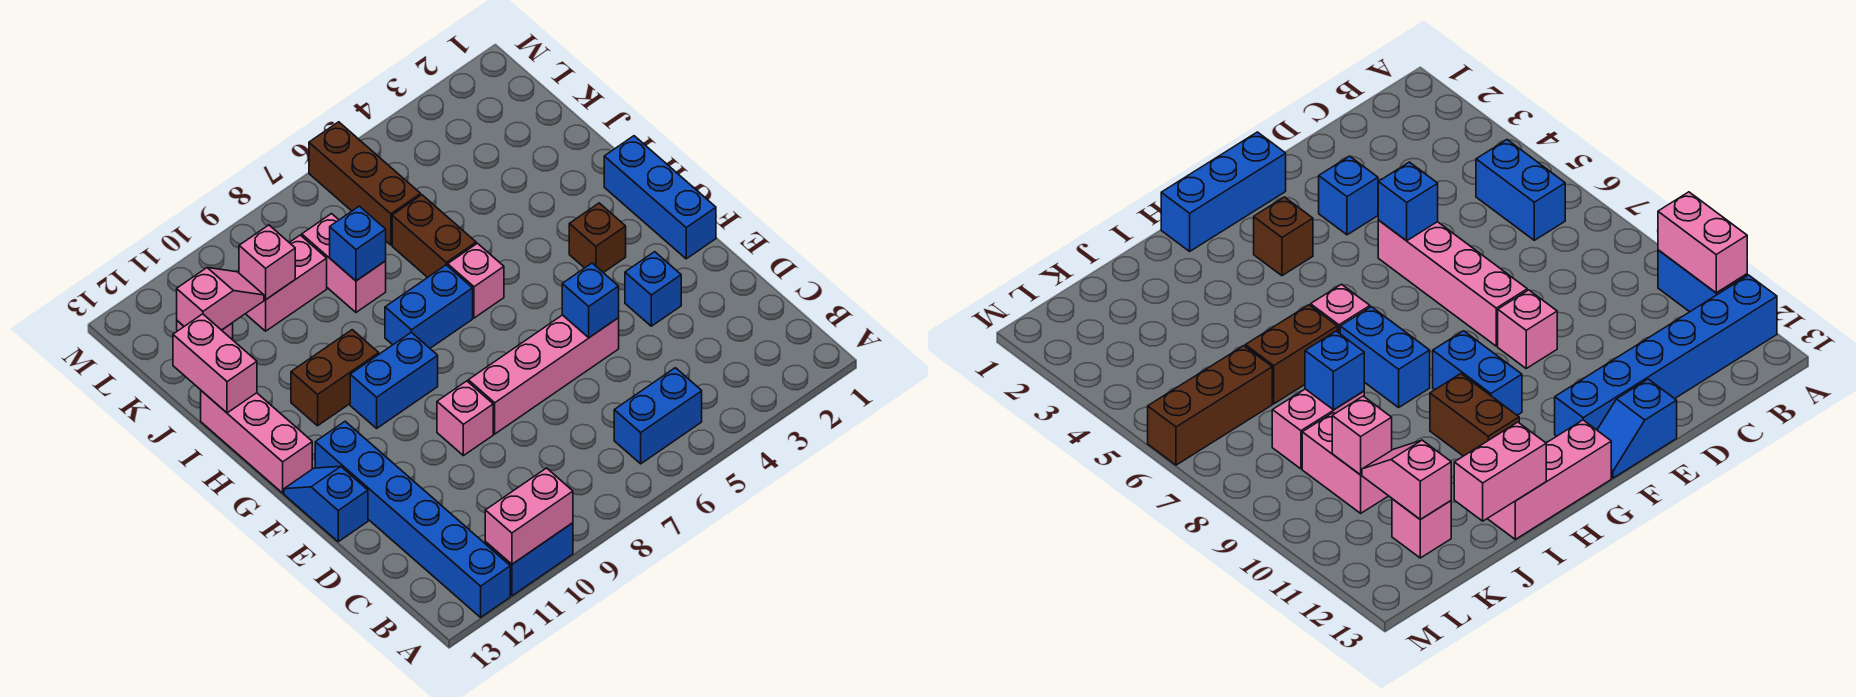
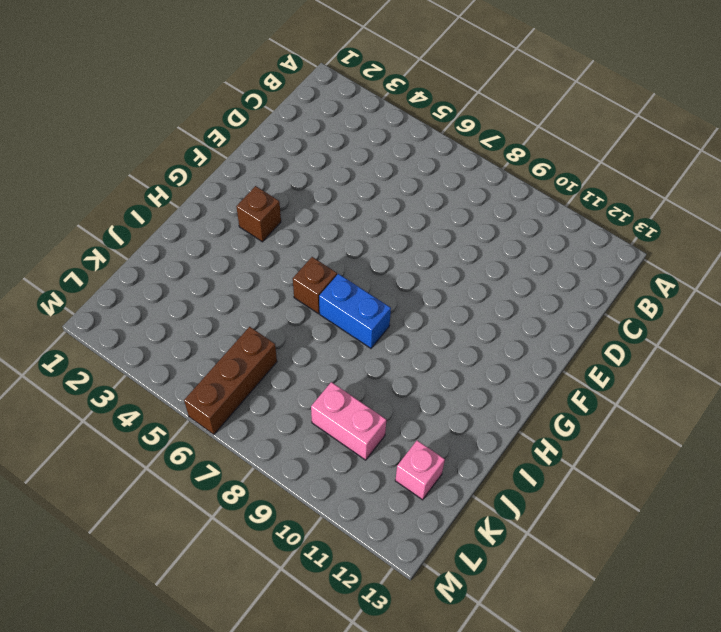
brown 1x1 brick [293,257,337,314] -> pink 1x1 brick [448,243,504,318]
none -> blue 1x2 brick [485,523,573,596]
none -> blue 1x6 brick [315,421,510,617]
none -> blue 1x2 brick [614,368,702,464]

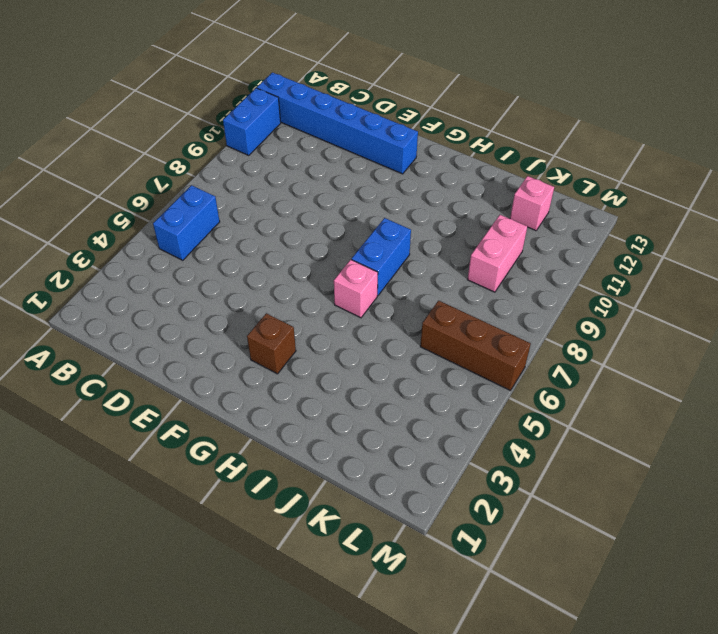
none -> blue 1x1 brick [625,252,681,326]
none -> pink 1x4 brick [468,315,619,434]
none -> pink 1x1 brick [437,381,493,456]

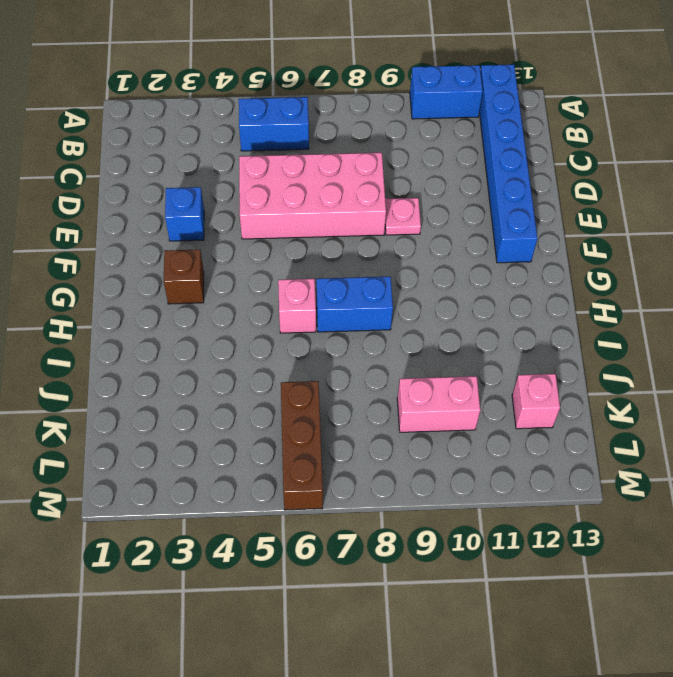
pink 2x4 brick [239,153,386,239] -> pink 1x4 brick [468,315,619,434]
pink 1x1 plate [385,198,421,235] -> pink 1x1 brick [437,381,493,456]
none -> blue 1x2 slope [284,466,368,542]
none -> blue 1x3 brick [604,136,716,259]
none -> blue 1x2 brick [350,332,438,428]

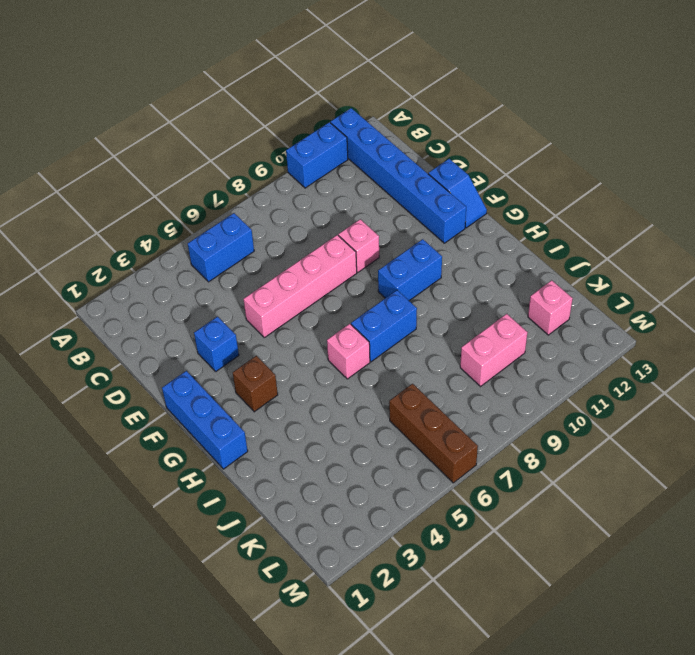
none -> pink 1x3 brick [201,391,312,493]
none -> brown 1x2 brick [291,330,379,426]
none -> brown 1x2 brick [392,195,476,277]

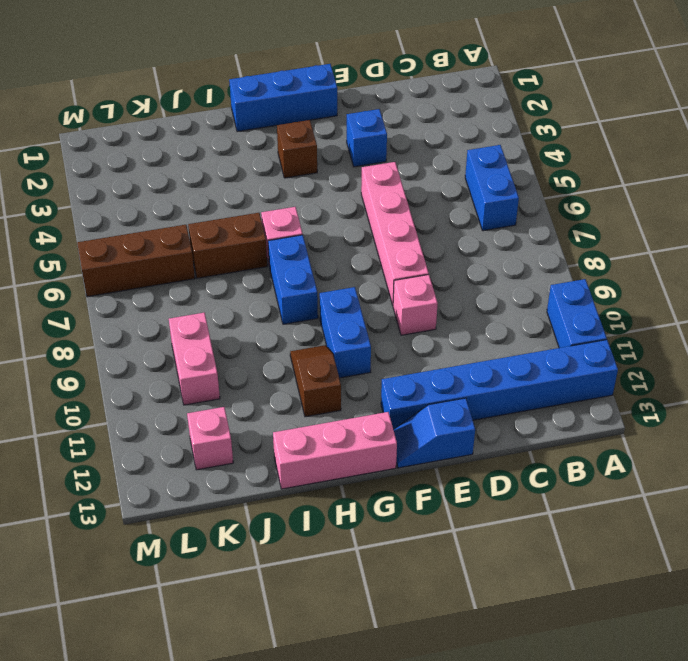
brown 1x2 slope [290,345,341,417] -> brown 1x2 brick [291,330,379,426]
none -> pink 1x2 brick [302,214,386,312]
none -> pink 1x2 brick [485,468,573,564]
none -> blue 1x1 brick [562,263,619,338]

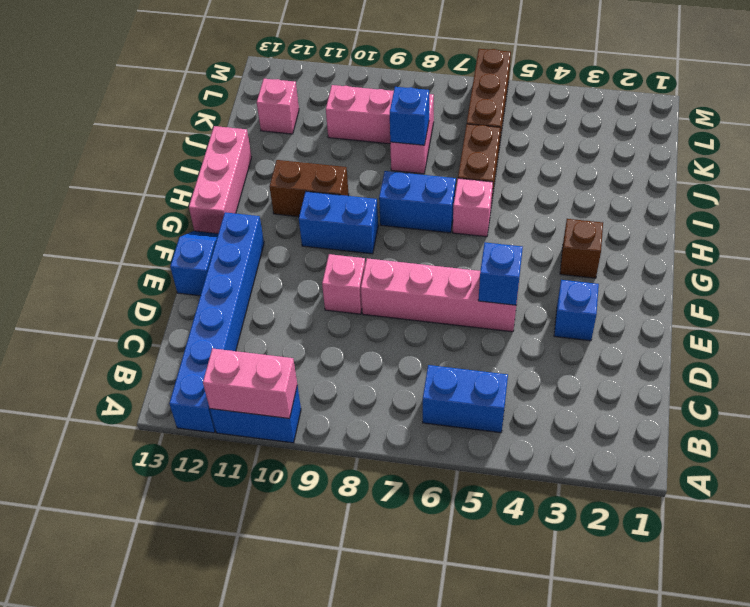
none -> blue 1x3 brick [604,136,716,259]
none -> pink 1x2 brick [173,314,257,413]
none -> pink 1x1 brick [239,225,295,300]

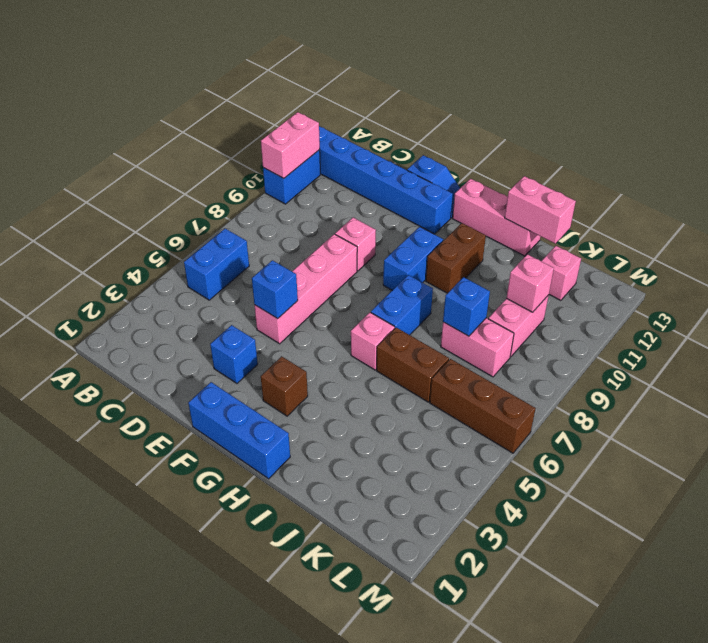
none -> pink 1x2 slope [177,268,264,330]

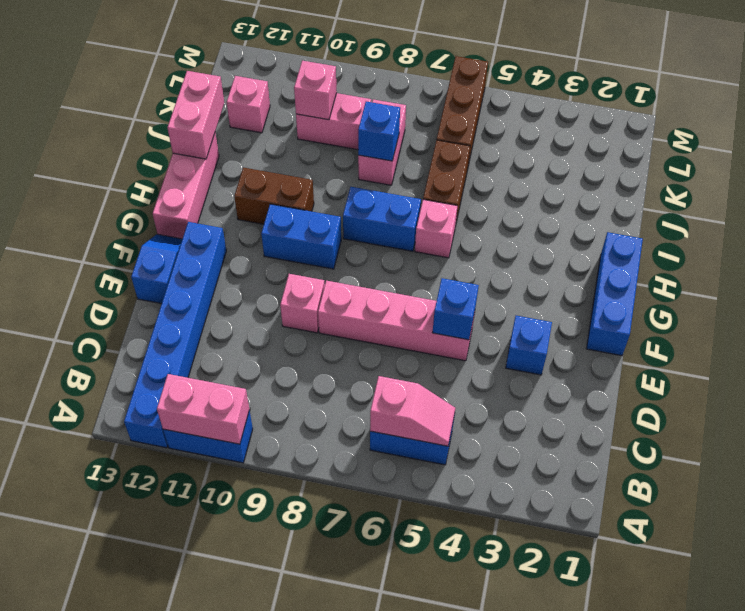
pink 1x2 slope [370,376,455,446] -> pink 1x2 slope moved to [177,268,264,330]
none -> brown 1x1 brick [569,203,626,273]

